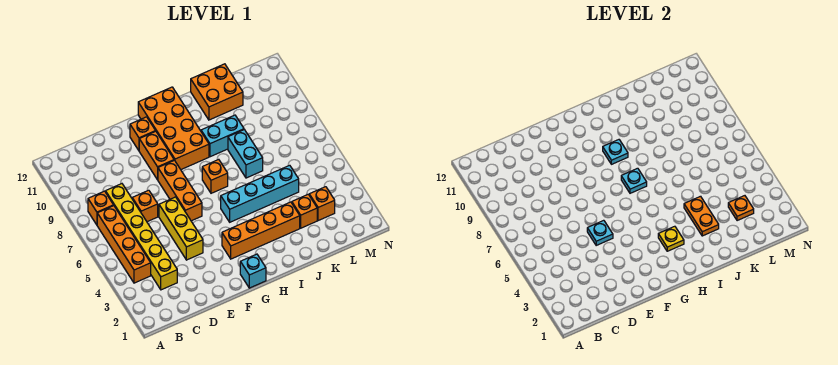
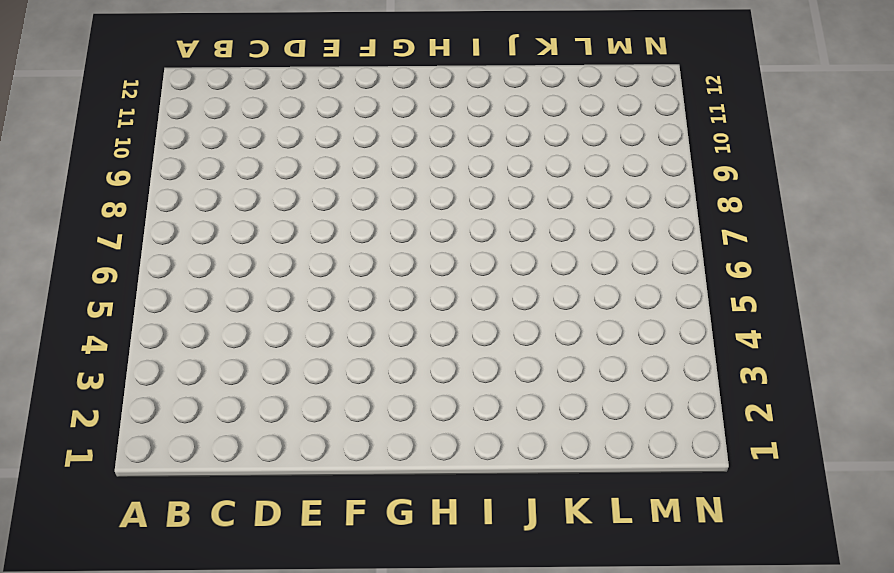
none -> orange 1x4 brick [97,206,151,283]
none -> orange 1x1 brick [88,191,114,225]
none -> yellow 1x6 brick [106,184,177,290]

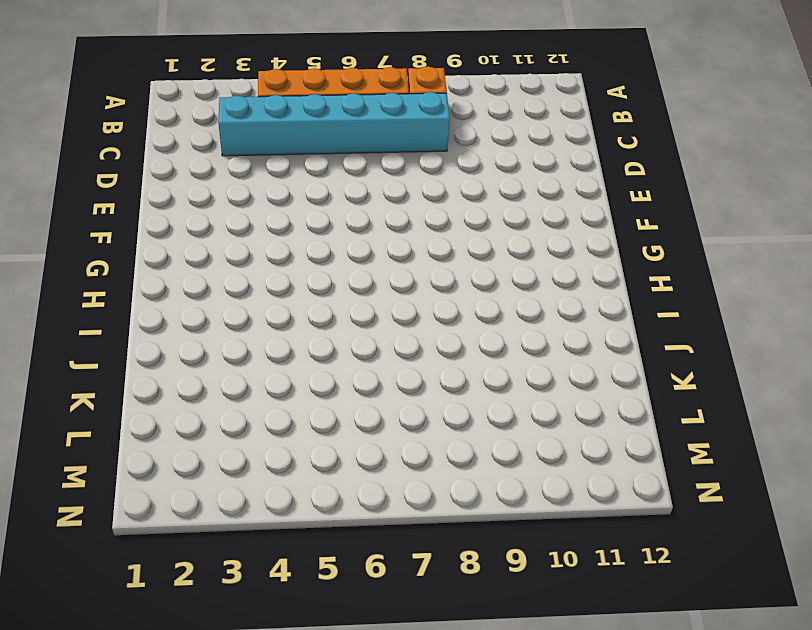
cyan 1x6 brick [218,92,450,156] -> yellow 1x6 brick [106,184,177,290]
none -> orange 1x1 brick [132,190,158,222]
none -> yellow 1x3 brick [159,197,203,260]
none -> orange 1x3 brick [158,160,202,221]

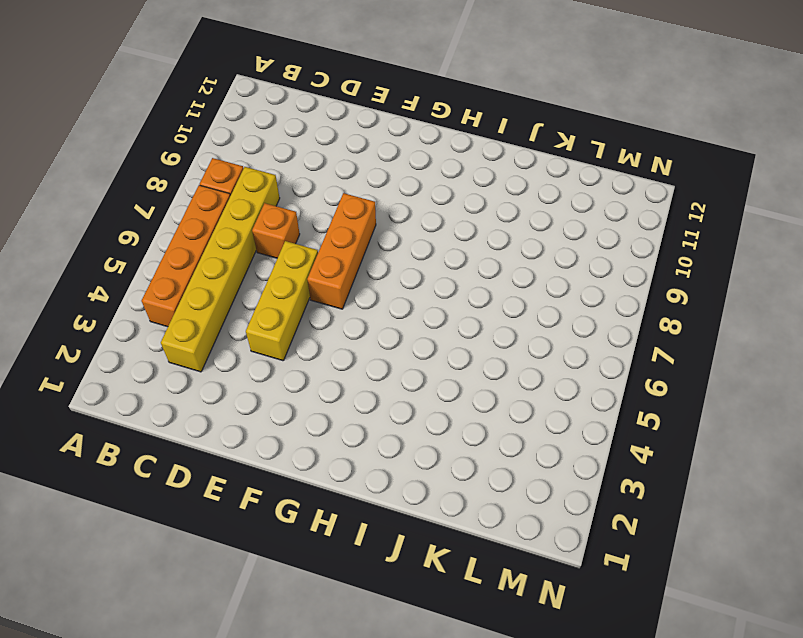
none -> orange 1x2 brick [139,131,174,180]
none -> orange 1x1 brick [130,117,155,150]
none -> cyan 1x1 brick [240,254,266,288]

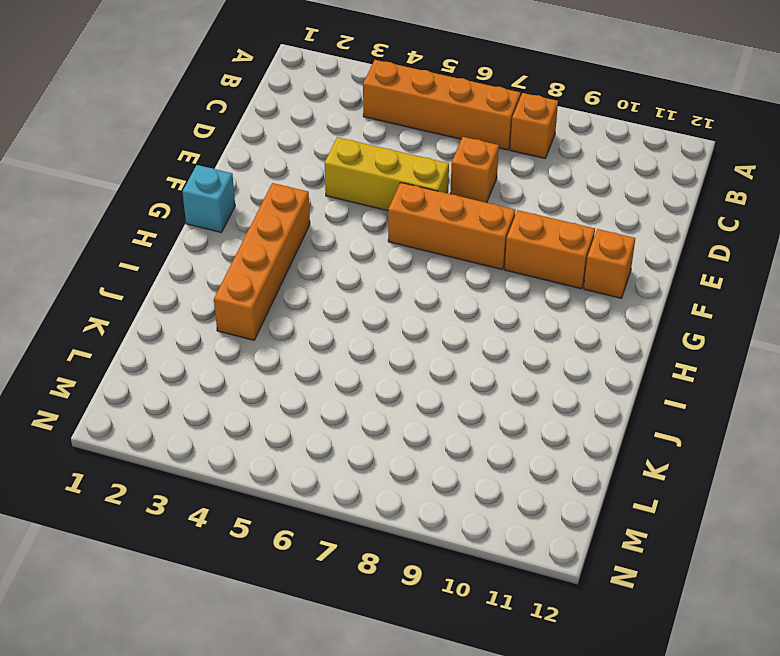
none -> yellow 1x6 brick [106,184,177,290]
none -> orange 2x4 brick [138,87,209,169]
none -> cyan 1x4 brick [221,165,299,222]

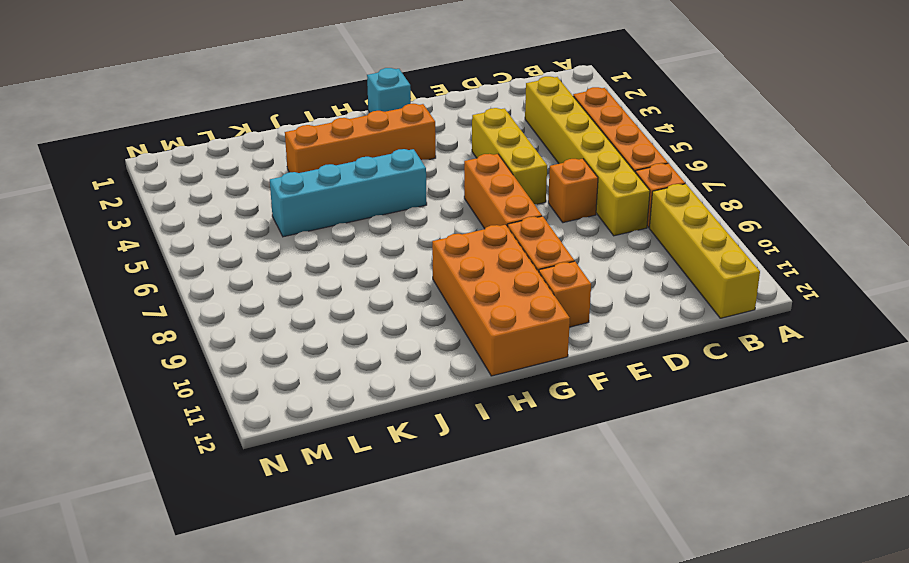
yellow 1x4 brick [649,184,760,318] -> none
none -> orange 1x1 brick [202,159,228,193]
none -> cyan 1x2 brick [201,115,244,157]
none -> cyan 1x2 brick [228,130,263,178]

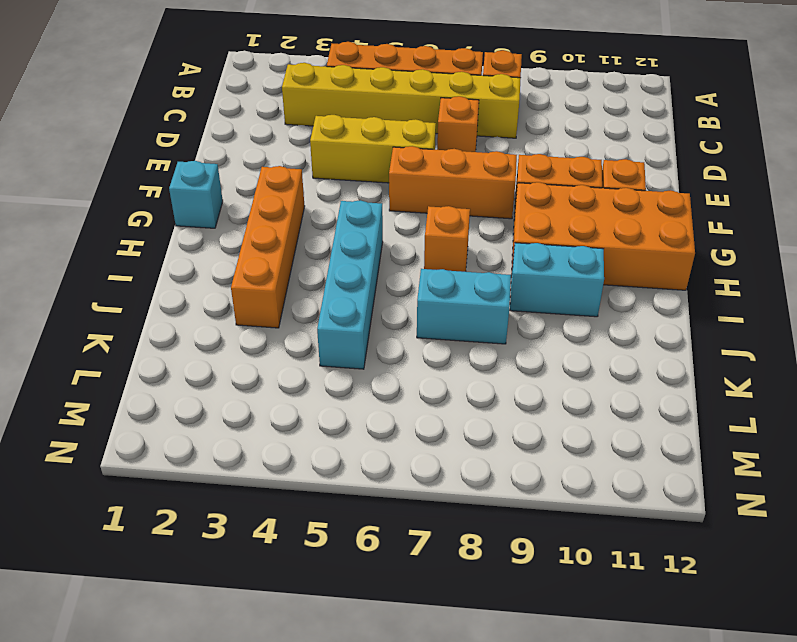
cyan 1x2 brick [510,243,604,317] -> cyan 1x2 brick turned to [201,115,244,157]
none -> orange 2x2 brick [191,64,243,120]
none -> orange 1x1 brick [292,194,317,228]
none -> orange 1x1 brick [309,187,335,221]

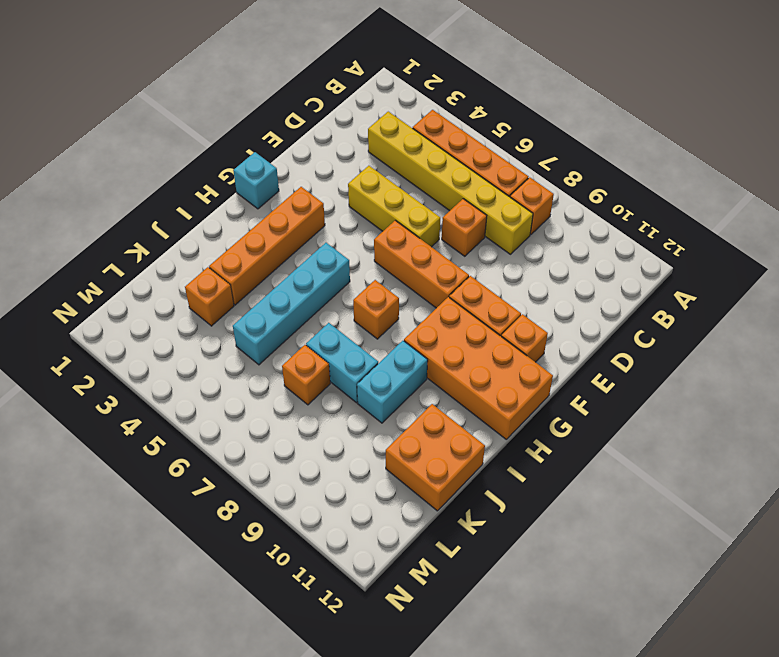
orange 1x1 brick [282,345,330,405] -> orange 1x1 brick moved to [309,187,335,221]
none -> cyan 1x1 plate [587,220,613,245]
none -> yellow 1x1 plate [658,226,684,251]
none -> cyan 1x1 plate [621,168,647,193]

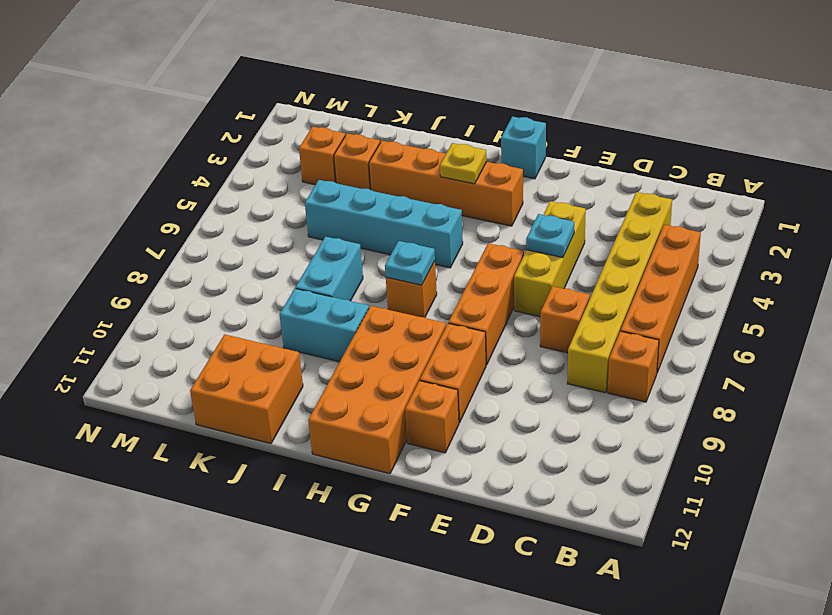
none -> cyan 1x1 plate [603,140,628,164]
none -> orange 1x2 plate [684,196,719,236]
none -> orange 1x1 plate [728,196,754,221]

